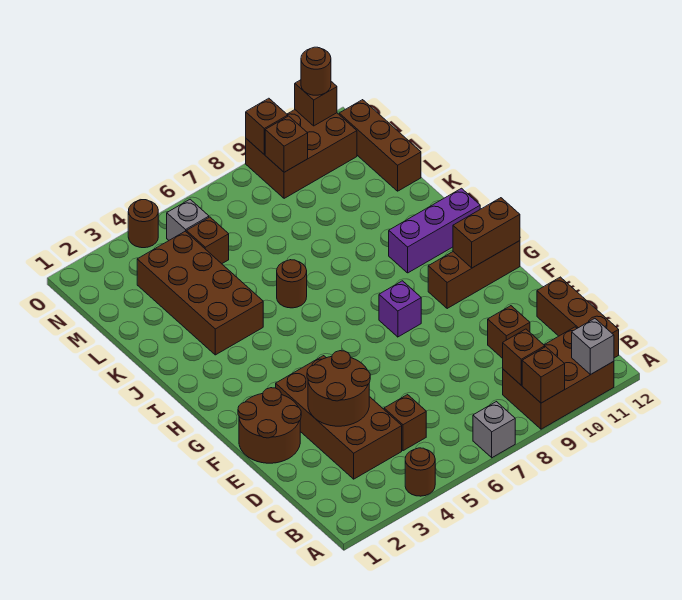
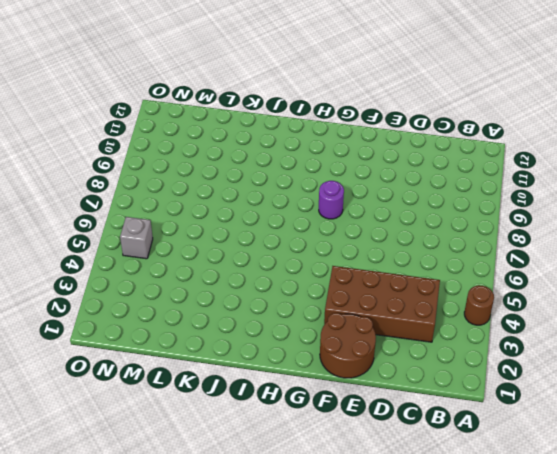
purple 1x1 round brick [319,181,344,219] -> purple 1x1 brick [379,281,421,337]
none -> grey 1x1 brick [473,402,515,458]
none -> brown 2x3 brick [503,327,614,429]
none -> brown 1x3 brick [537,277,619,358]

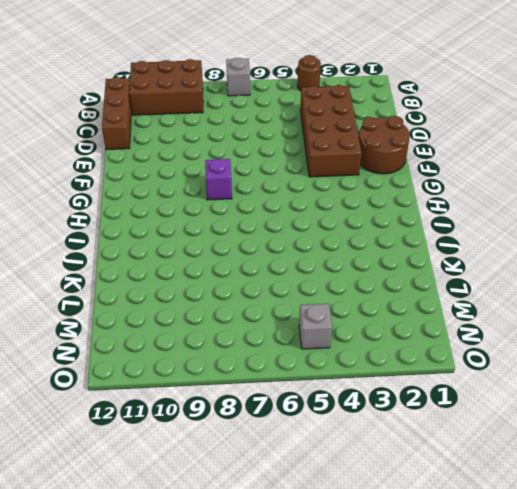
none -> brown 1x1 brick [384,395,426,451]
none -> brown 1x1 brick [488,306,530,358]
none -> brown 1x3 brick [428,241,520,309]

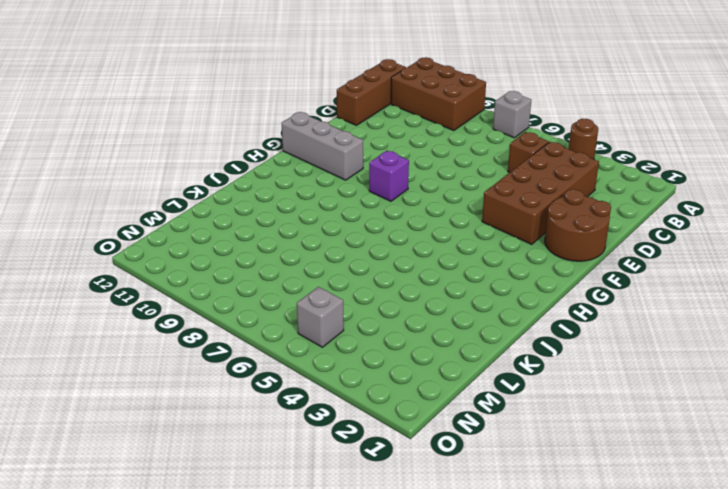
grey 1x3 brick [282,112,363,180] -> brown 1x3 brick [428,241,520,309]
none -> brown 1x1 brick [488,306,530,358]
none -> purple 1x3 brick [389,188,480,273]
none -> brown 2x4 brick [137,231,263,355]

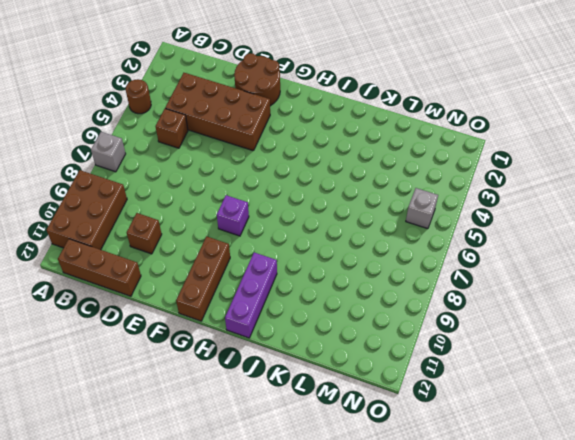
none -> brown 2x4 brick [137,231,263,355]
none -> brown 1x1 round brick [277,260,307,308]
none -> brown 1x3 brick [339,100,421,191]

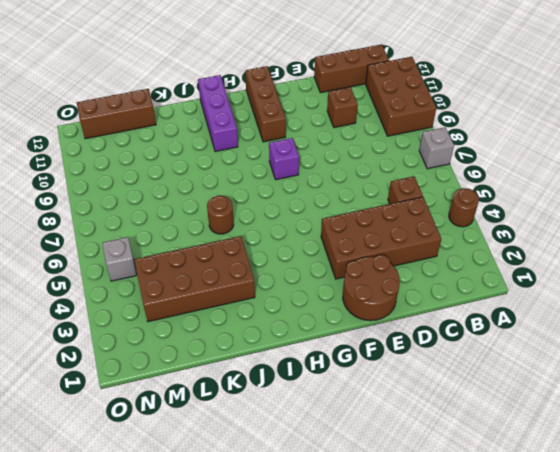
none -> brown 1x1 brick [186,217,229,264]
none -> brown 2x3 brick [246,110,357,198]
none -> brown 1x1 round brick [128,200,158,248]

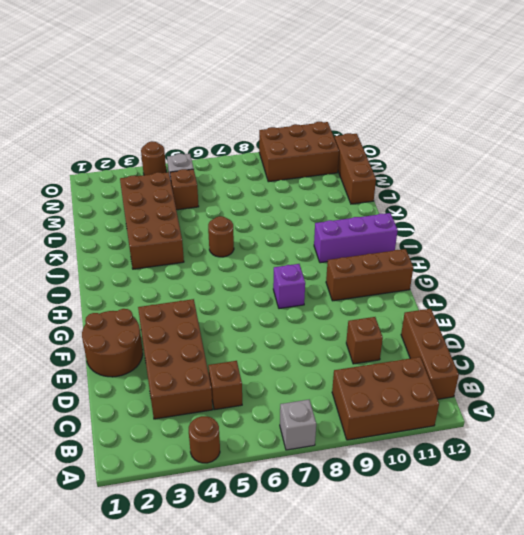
none -> brown 1x1 brick [522,347,565,403]
none -> grey 1x1 brick [572,319,614,374]
none -> brown 1x1 brick [503,329,545,385]

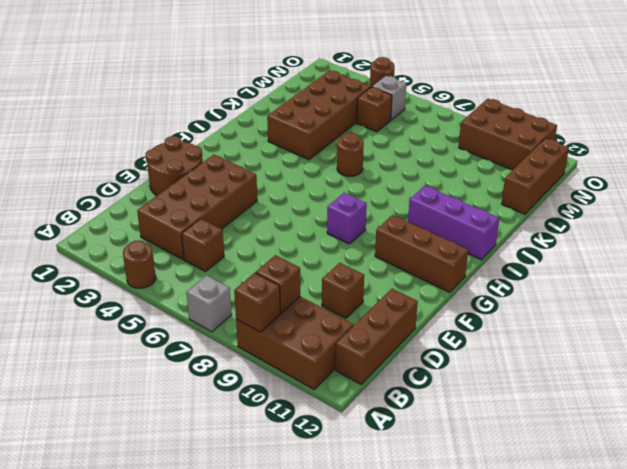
none -> grey 1x1 brick [572,319,614,374]
none -> brown 2x2 round brick [307,351,370,426]
none -> brown 1x2 brick [453,198,520,268]

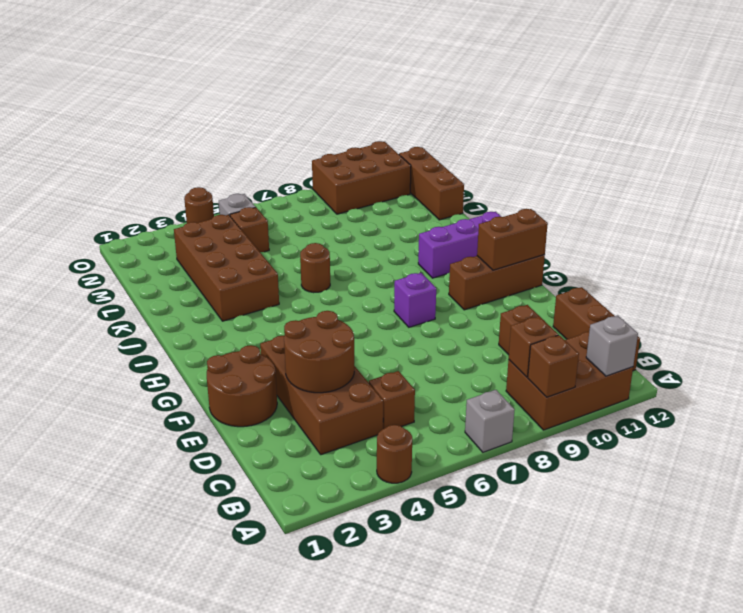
none -> brown 1x1 brick [265,116,308,172]
none -> brown 1x1 brick [246,98,288,154]
none -> brown 1x1 brick [295,80,337,126]

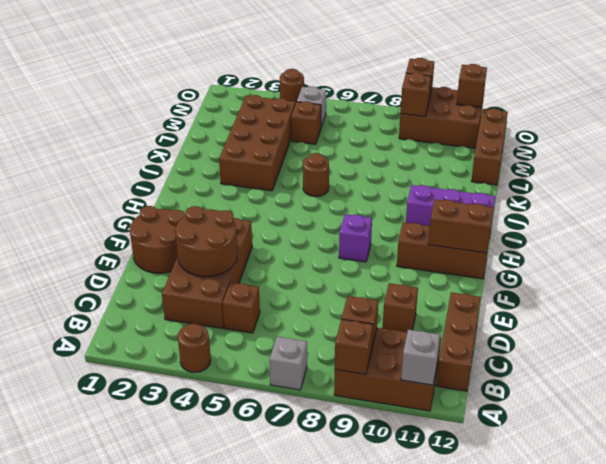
none -> brown 1x1 round brick [301,47,331,95]

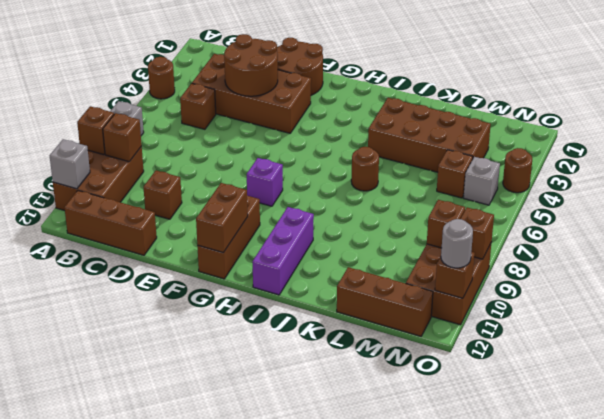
grey 1x1 round brick [441,219,473,268] -> brown 1x1 round brick [301,47,331,95]

